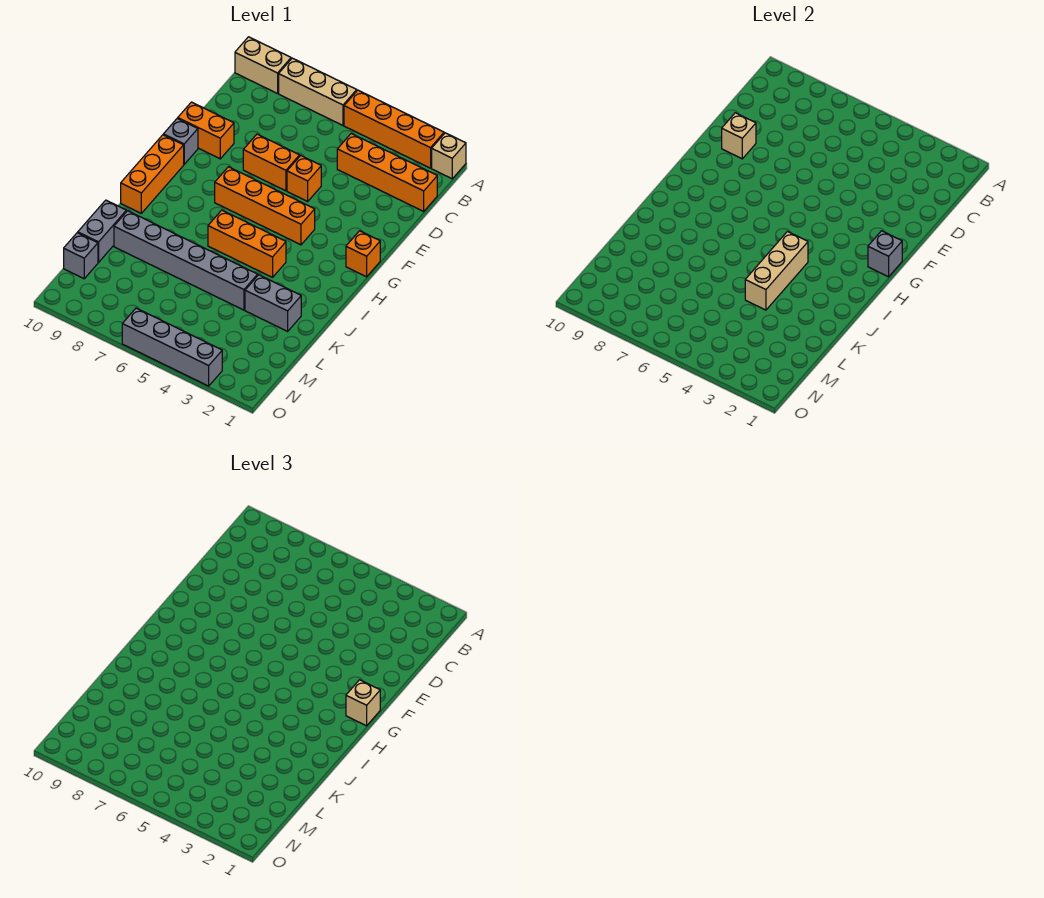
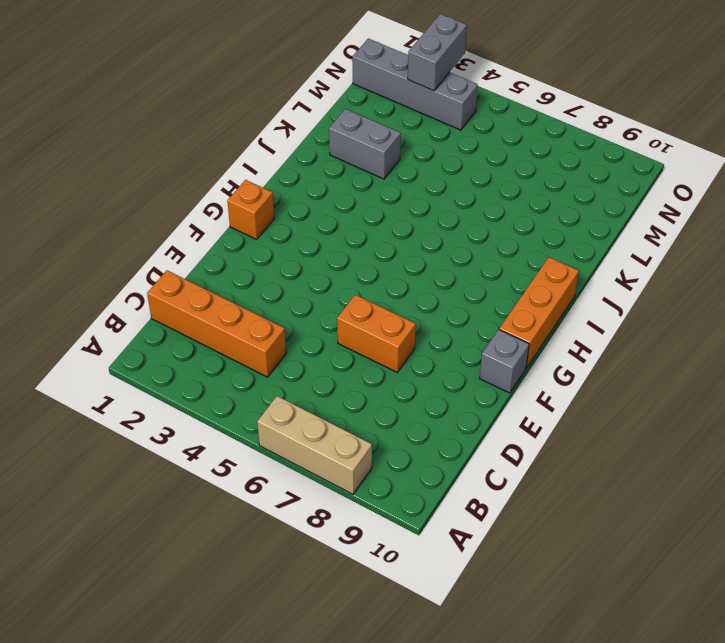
grey 1x4 brick [352,38,478,130] -> grey 1x4 brick moved to [122,308,222,386]
grey 1x2 brick [408,14,467,91] -> grey 1x2 brick moved to [78,200,126,262]
none -> tan 1x1 brick [432,133,466,179]
none -> orange 1x4 brick [344,90,444,168]
none -> tan 1x2 brick [235,37,291,94]

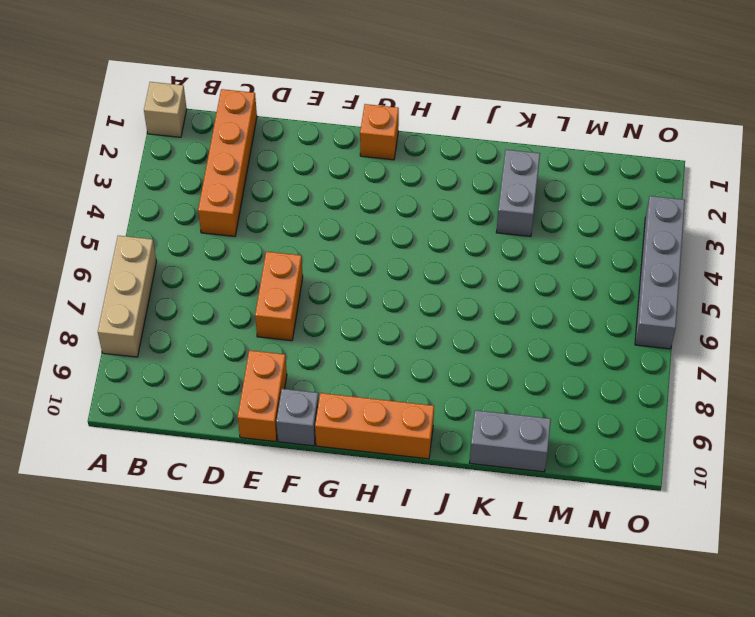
none -> orange 1x4 brick [344,90,444,168]
none -> tan 1x2 brick [235,37,291,94]
none -> orange 1x1 brick [287,156,321,201]

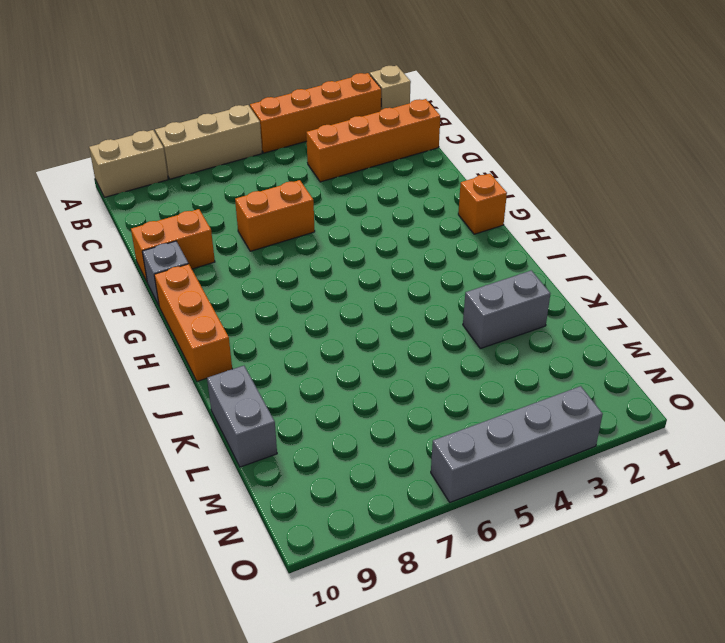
none -> orange 1x1 brick [287,156,321,201]
none -> orange 1x4 brick [215,167,315,245]
none -> orange 1x3 brick [208,210,286,277]

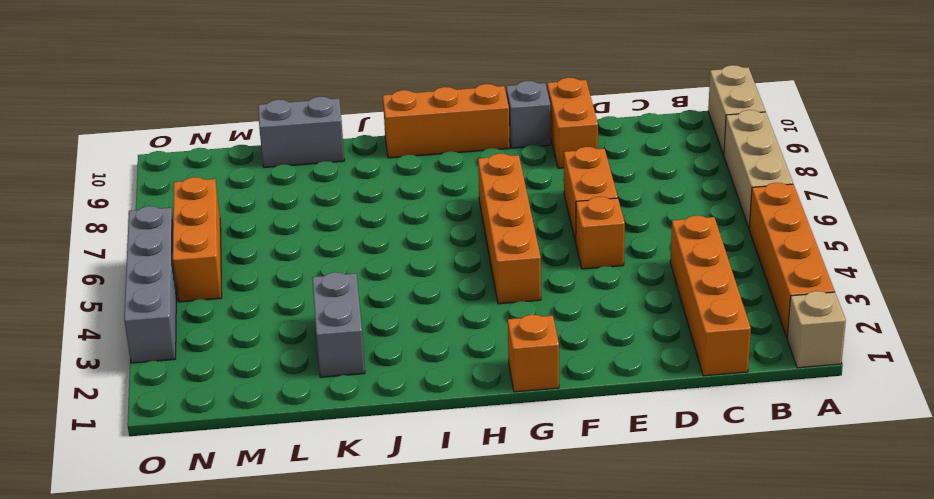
orange 1x3 brick [173,177,222,302] -> orange 1x3 brick moved to [208,210,286,277]
none -> grey 1x6 brick [114,211,258,310]
none -> grey 1x1 brick [64,233,98,279]
none -> tan 1x1 brick [722,113,756,159]

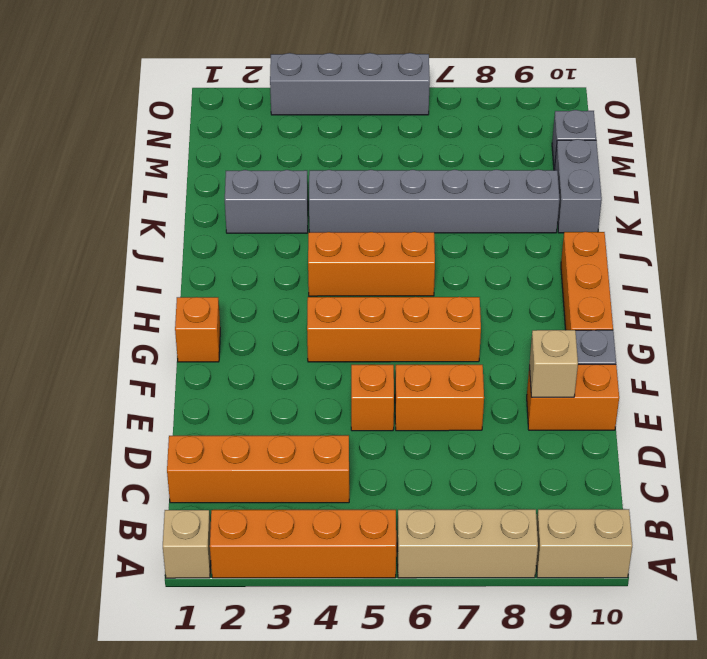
none -> grey 1x1 brick [868,231,902,277]
none -> tan 1x3 brick [745,232,808,310]
none -> tan 1x1 brick [346,680,380,726]

